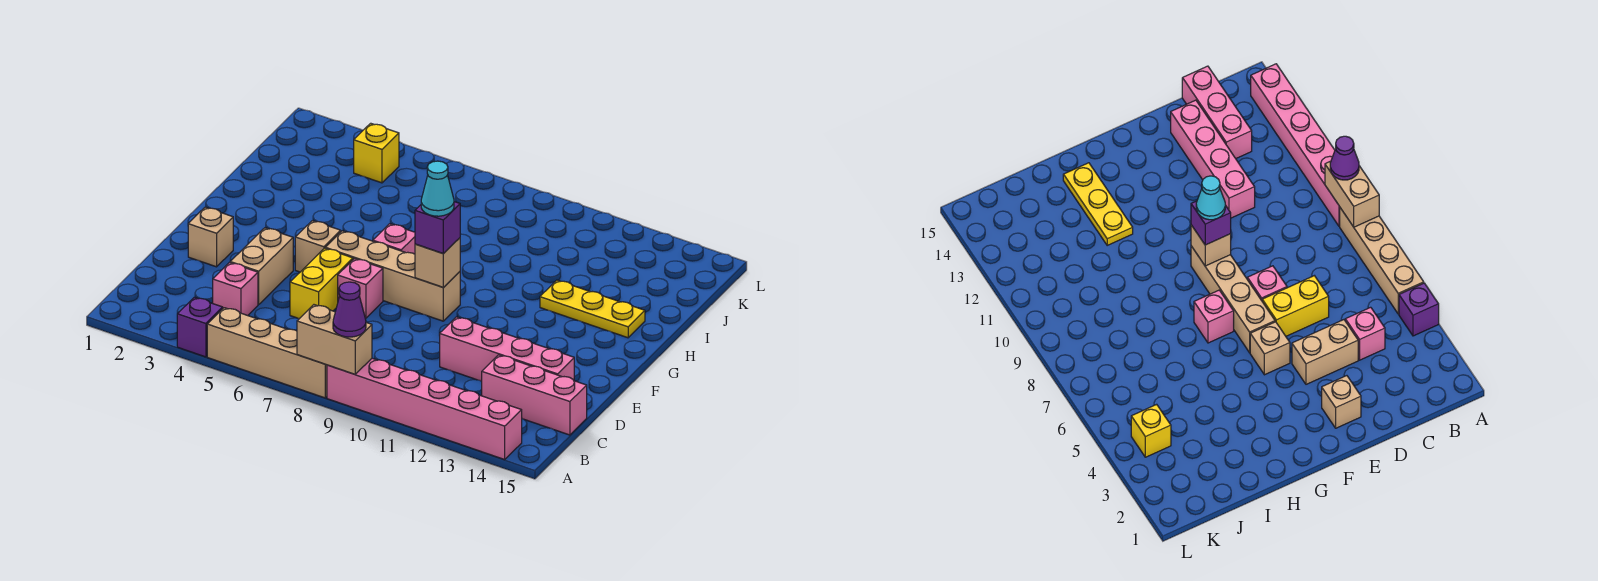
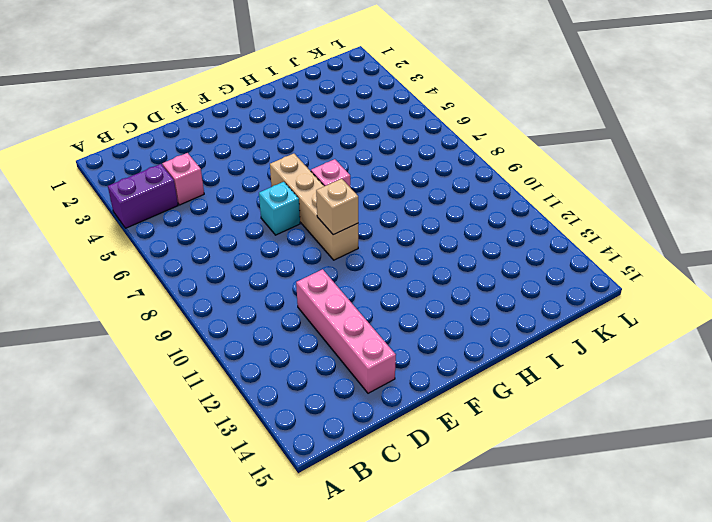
purple 1x2 brick [108,164,178,228] -> purple 1x1 brick [177,297,223,357]
cyan 1x1 brick [259,182,300,235] -> pink 1x1 brick [338,259,383,318]
none -> tan 1x4 brick [207,308,327,398]
none -> pink 1x6 brick [327,358,522,460]
none -> pink 1x3 brick [481,355,587,435]

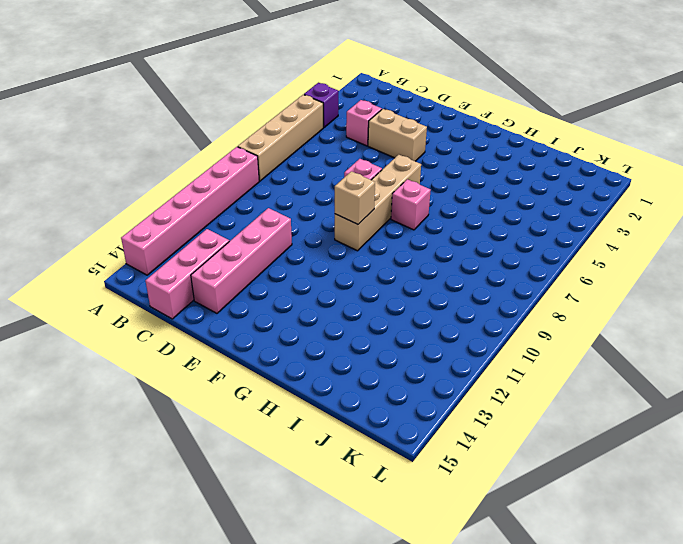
none -> yellow 1x2 brick [290,248,353,319]
none -> tan 1x1 brick [188,207,233,267]
none -> tan 1x1 brick [295,221,341,272]

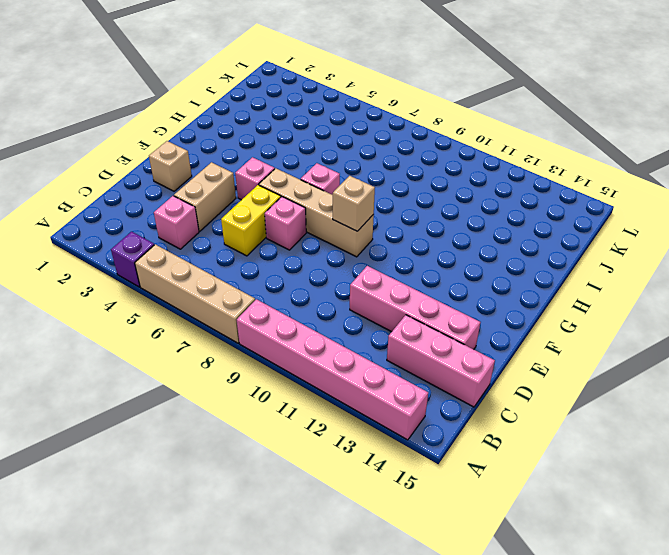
pink 1x1 brick [235,157,275,200] -> tan 1x1 brick [295,221,341,272]
none -> yellow 1x3 plate [540,280,645,338]
none -> yellow 1x1 brick [354,123,399,183]
none -> tan 1x2 brick [297,305,372,374]

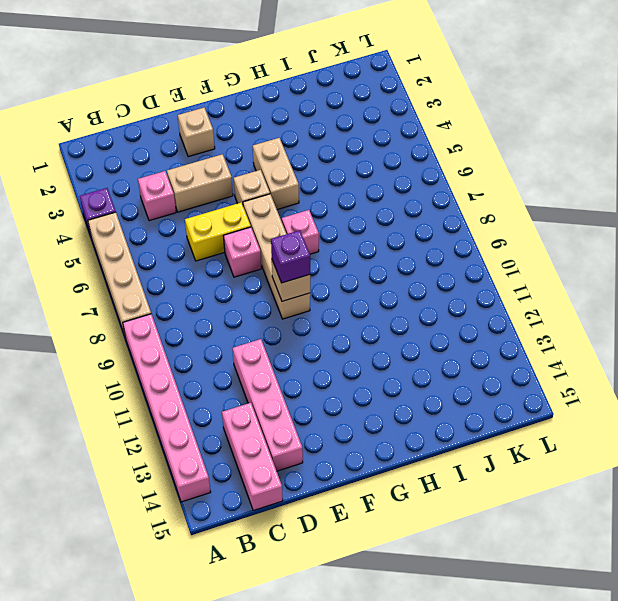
tan 1x2 brick [253,138,299,209] -> tan 1x2 brick moved to [297,305,372,374]
none -> yellow 1x3 plate [540,280,645,338]
none -> yellow 1x1 brick [354,123,399,183]
none -> purple 1x1 cone [333,282,366,337]

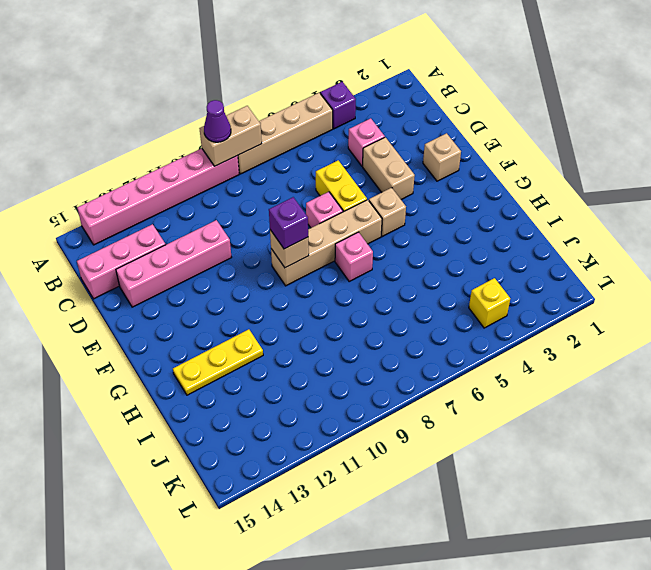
none -> cyan 1x1 cone [421,161,454,216]

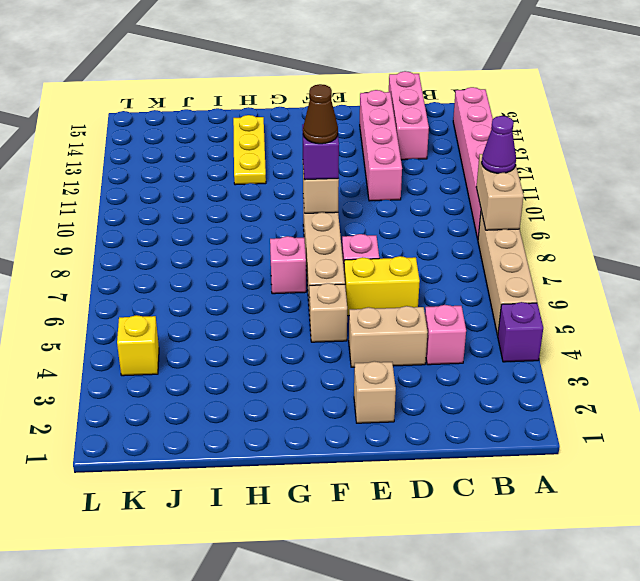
brown 1x1 cone [303,84,338,144] -> cyan 1x1 cone [421,161,454,216]

